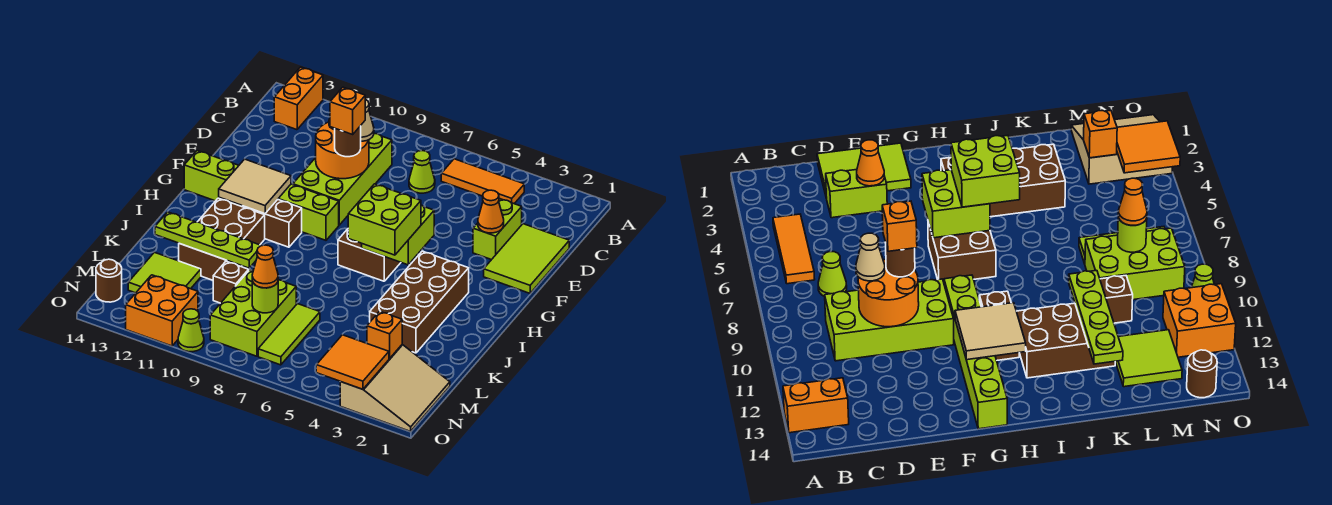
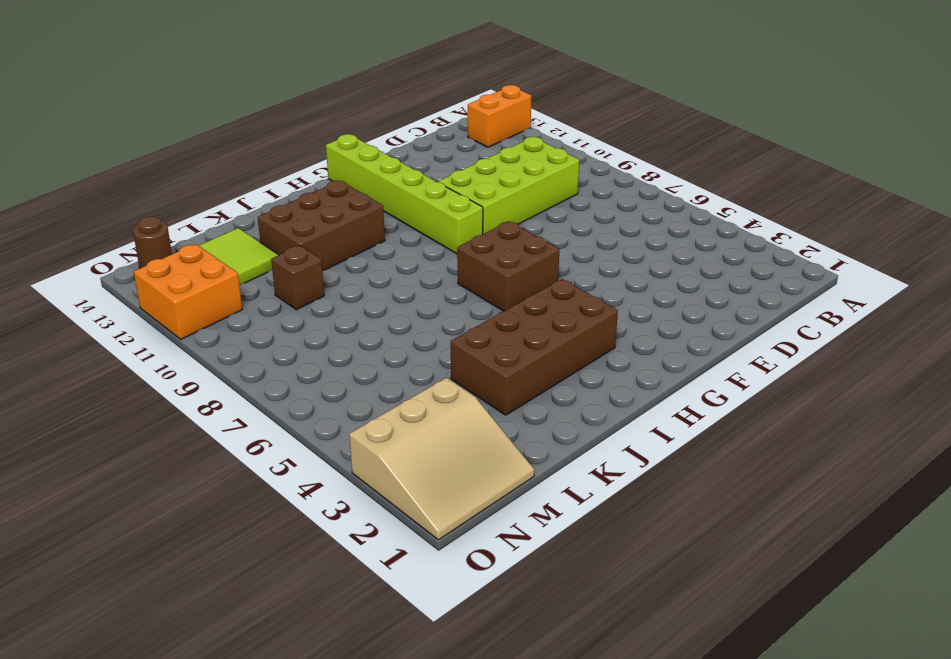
none -> orange 1x3 tile [441,159,524,204]
none -> lime 1x1 cone [409,151,435,193]
none -> lime 2x3 tile [484,224,569,293]
none -> lime 1x2 brick [473,198,522,260]

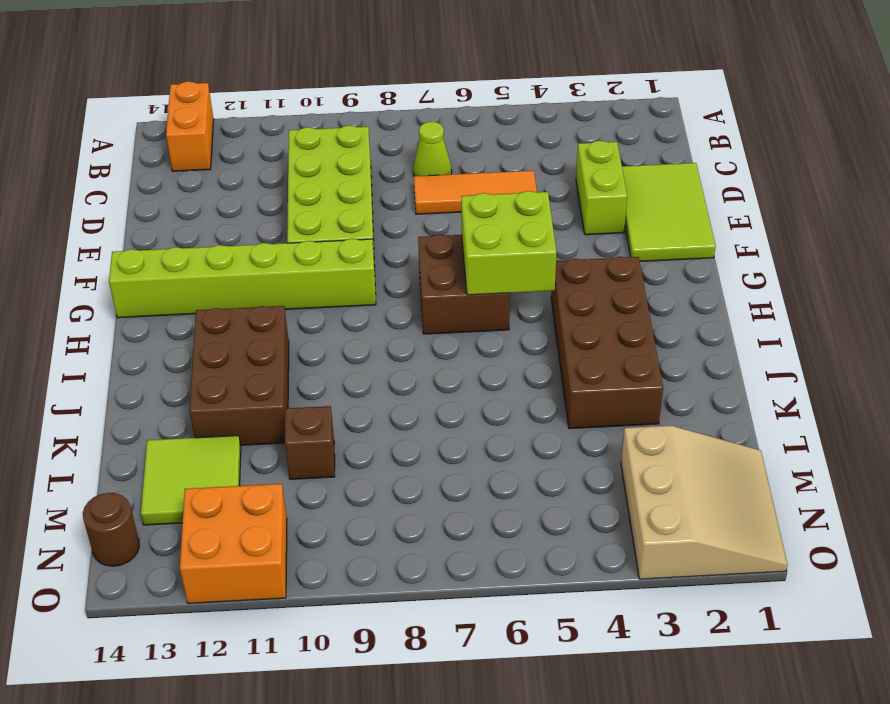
orange 1x3 tile [414,171,537,214] -> orange 1x3 tile moved to [441,159,524,204]
none -> brown 1x2 brick [242,200,302,247]
none -> lime 1x3 tile [258,304,320,365]
none -> lime 2x3 brick [210,270,296,356]
none -> lime 1x1 cone [178,309,204,352]

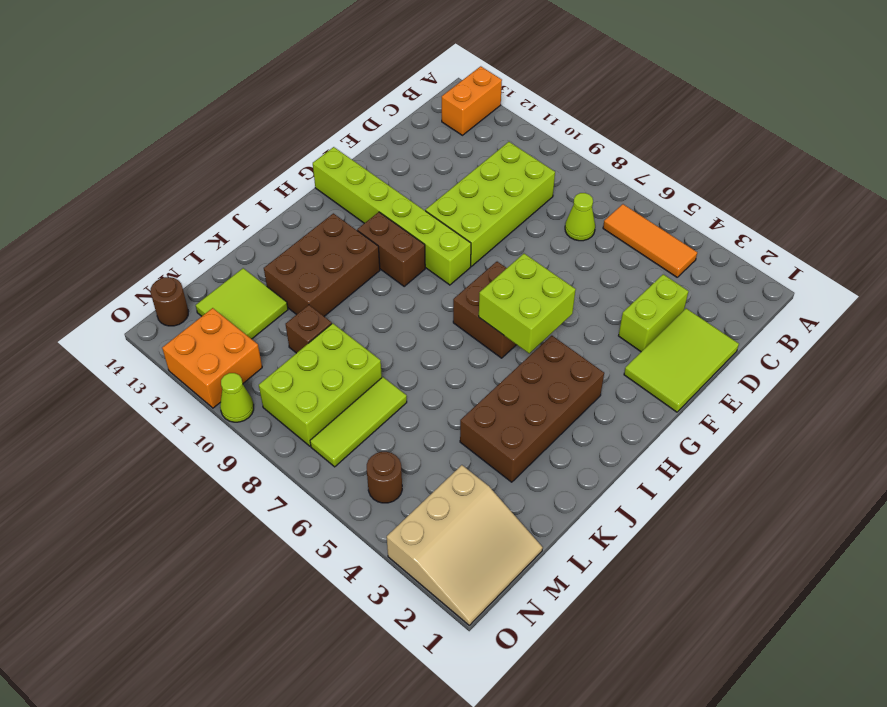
brown 1x1 round brick [367,452,402,503] -> brown 1x1 round brick moved to [335,126,361,157]
none -> orange 2x2 round brick [316,119,369,179]
none -> orange 1x1 cone [478,190,504,233]
none -> tan 2x2 tile [219,159,291,214]
none -> lime 1x4 plate [155,212,261,268]

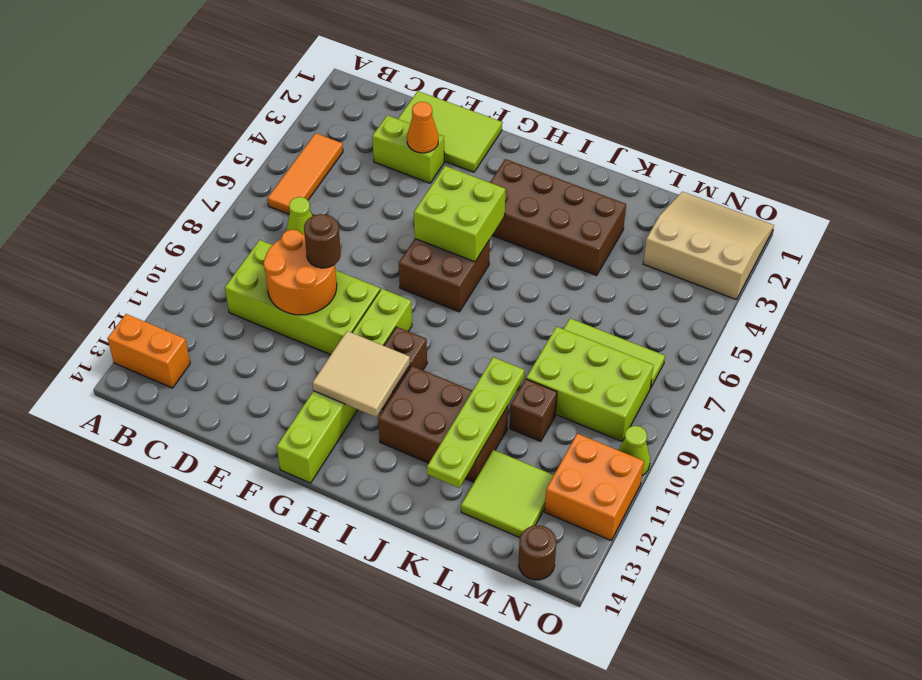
none -> orange 1x1 brick [367,311,402,359]
none -> lime 1x1 round brick [252,281,278,313]
none -> orange 2x2 tile [316,335,389,389]
none -> tan 1x1 cone [361,100,374,141]

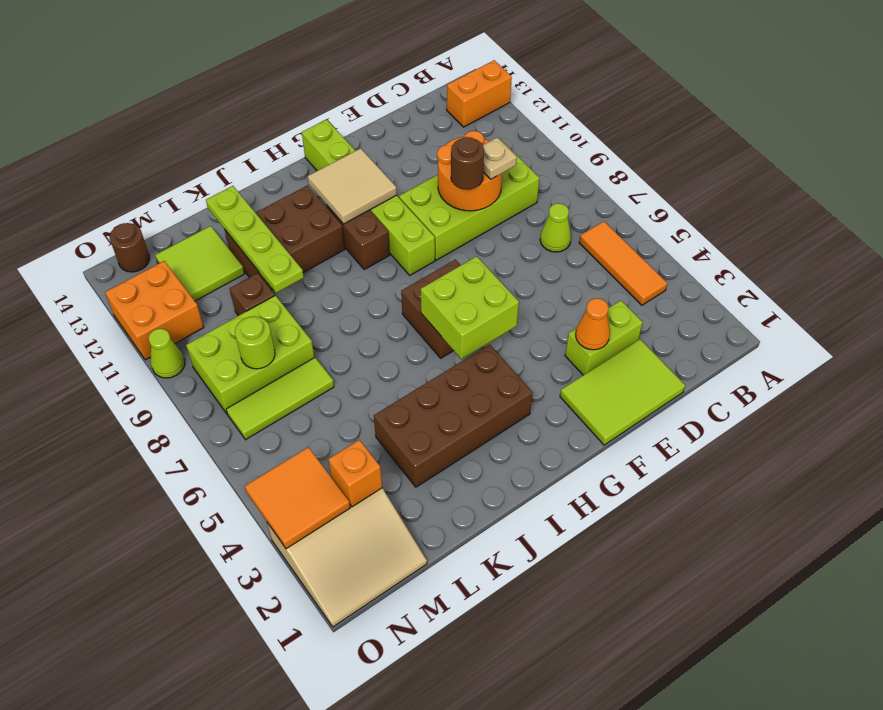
tan 1x1 plate [483,137,517,179] -> tan 1x1 cone [361,100,374,141]
none -> lime 2x2 brick [348,184,421,255]
none -> orange 1x1 cone [252,245,278,288]
none -> orange 1x1 brick [330,87,365,134]

